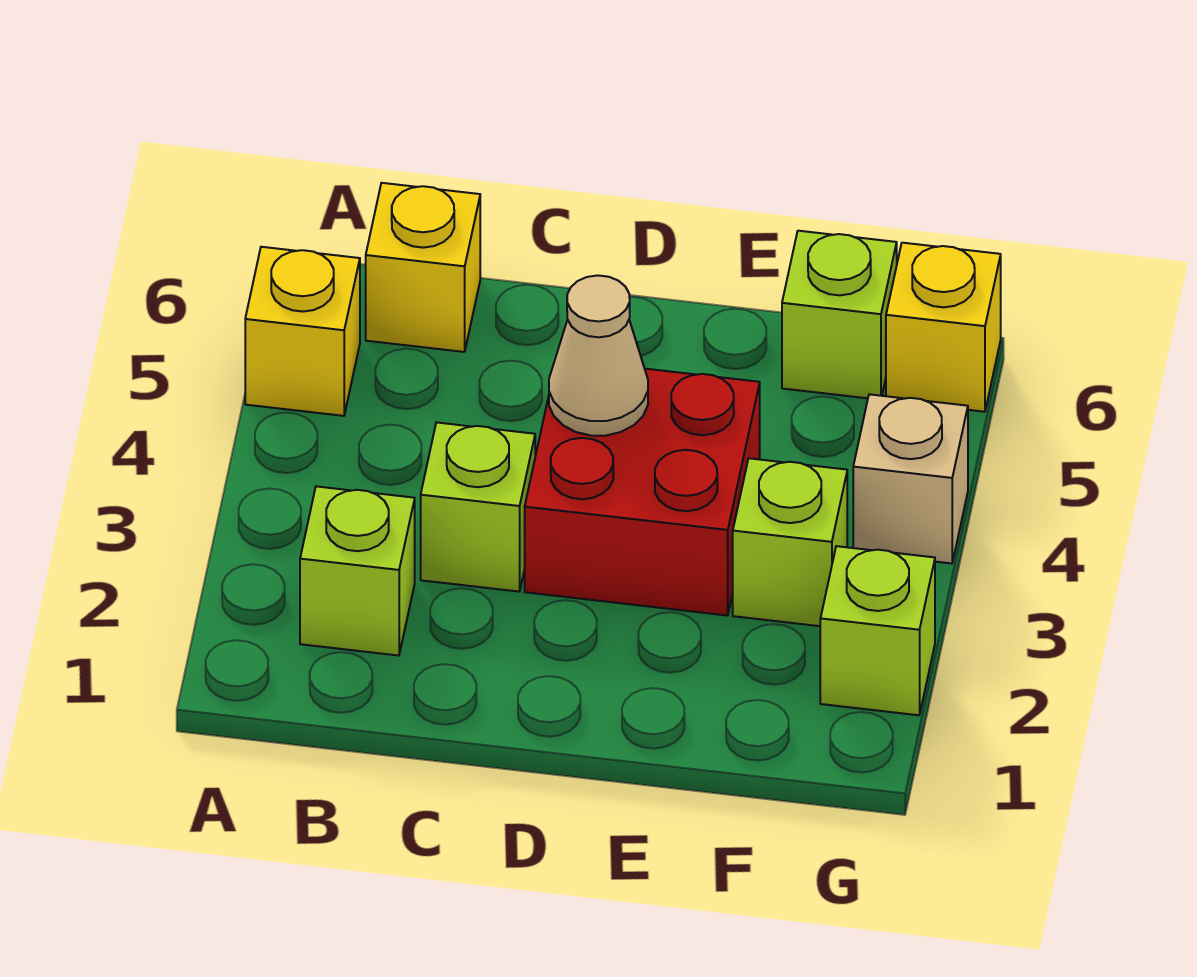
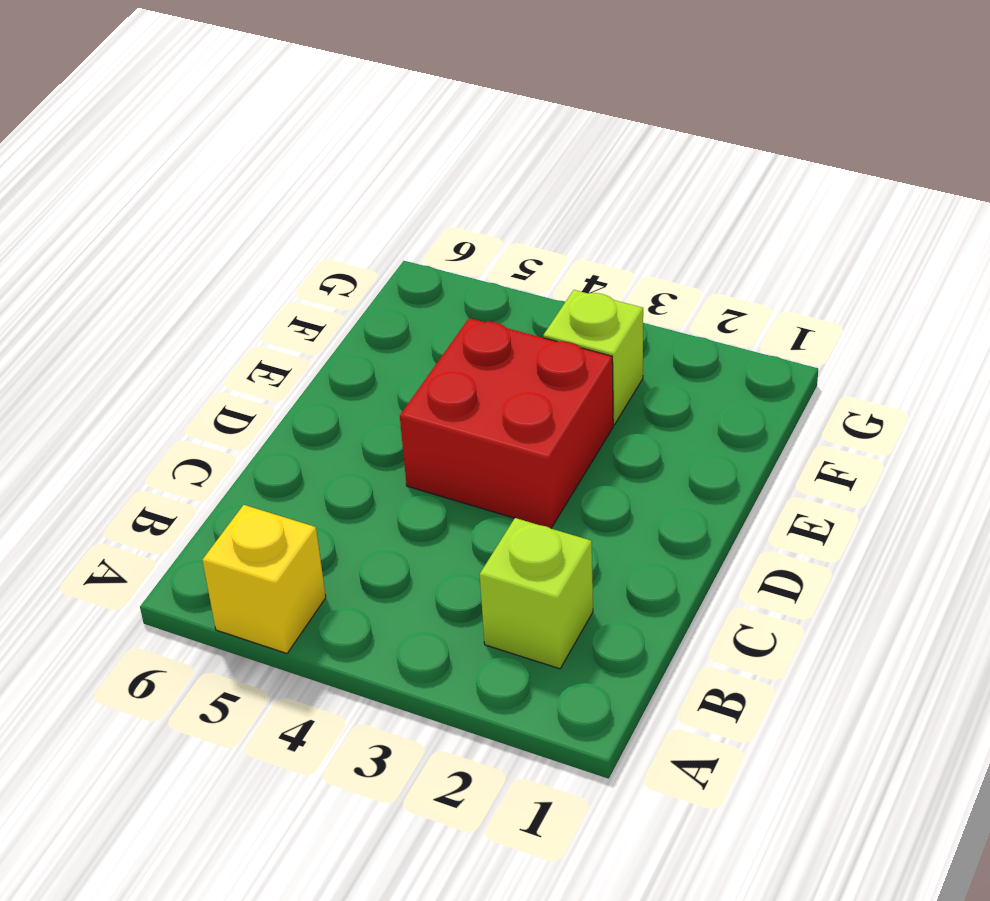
none -> yellow 1x1 brick [366,183,480,352]
none -> lime 1x1 brick [421,422,535,592]

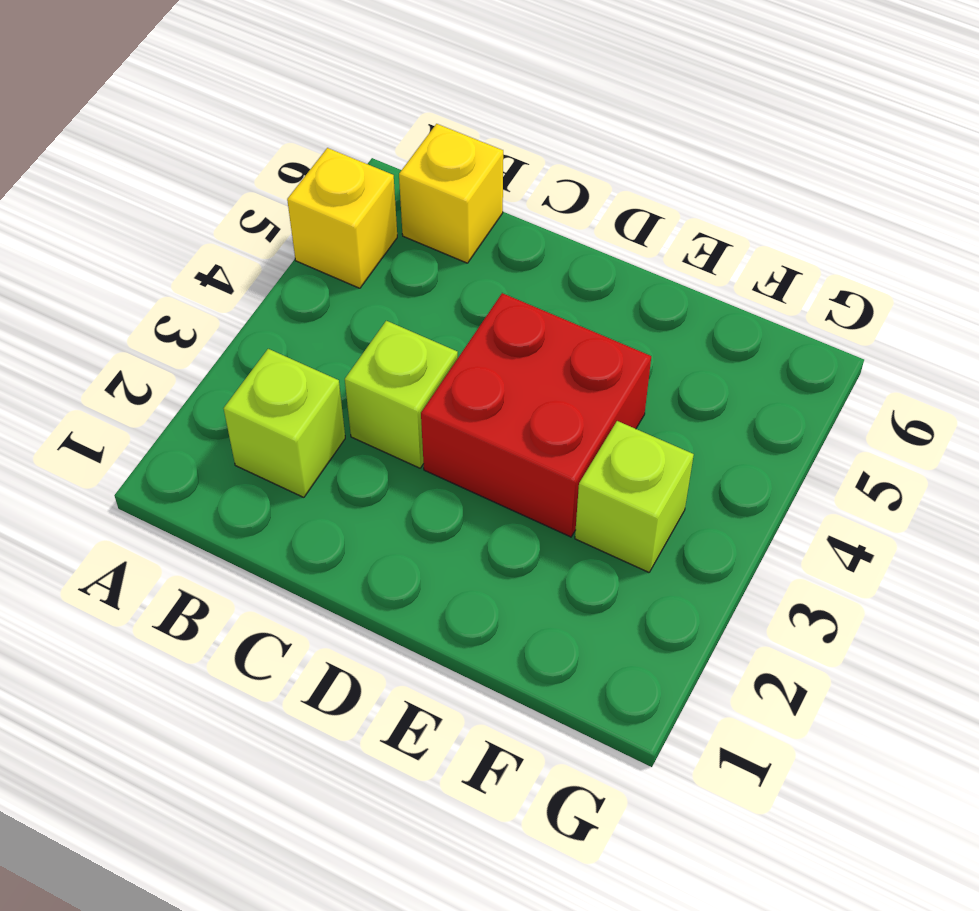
none -> lime 1x1 brick [782,231,897,398]
none -> lime 1x1 brick [820,546,935,715]

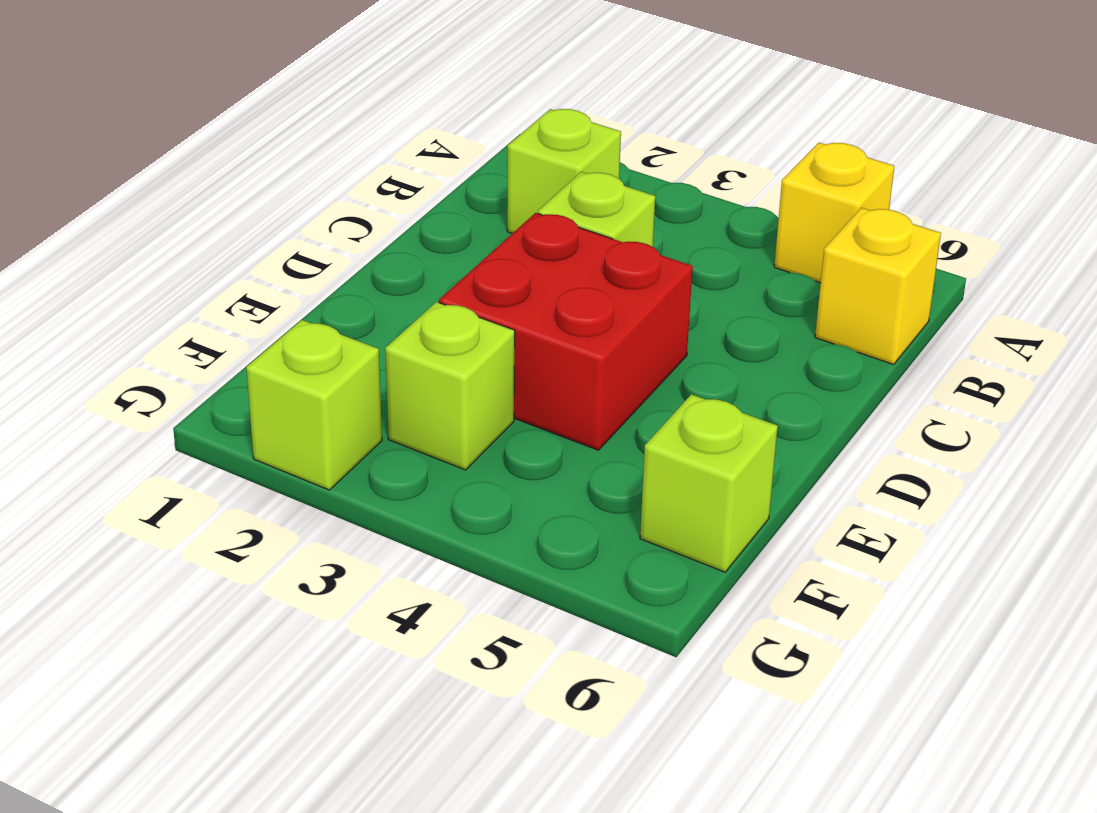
none -> tan 1x1 brick [853,394,968,564]
none -> yellow 1x1 brick [886,243,1001,412]

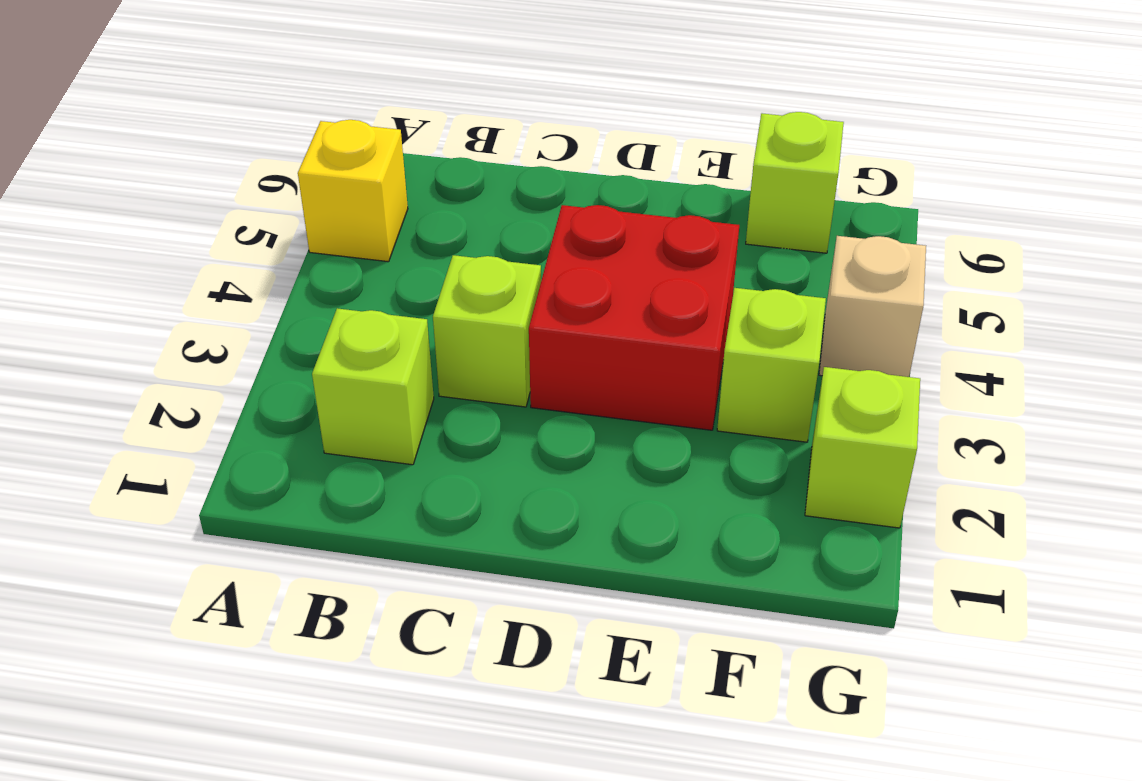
none -> yellow 1x1 brick [366,183,480,352]
none -> yellow 1x1 brick [886,243,1001,412]

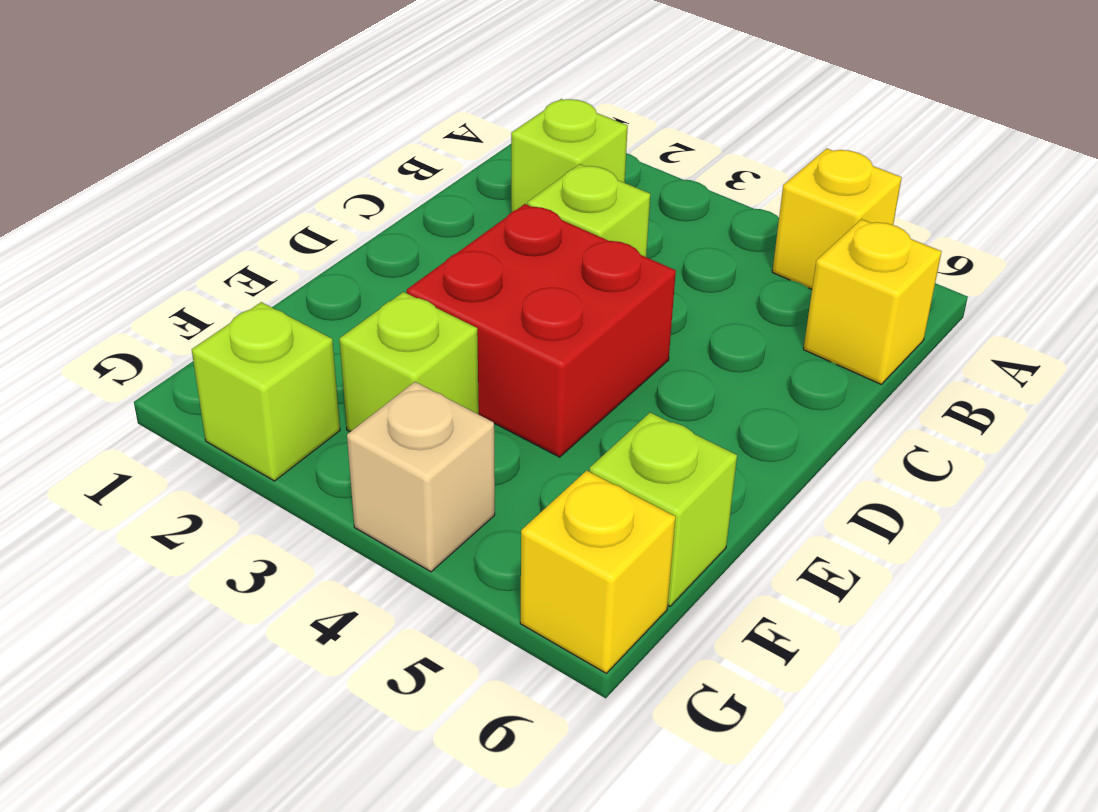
none -> tan 1x1 cone [549,275,648,436]

